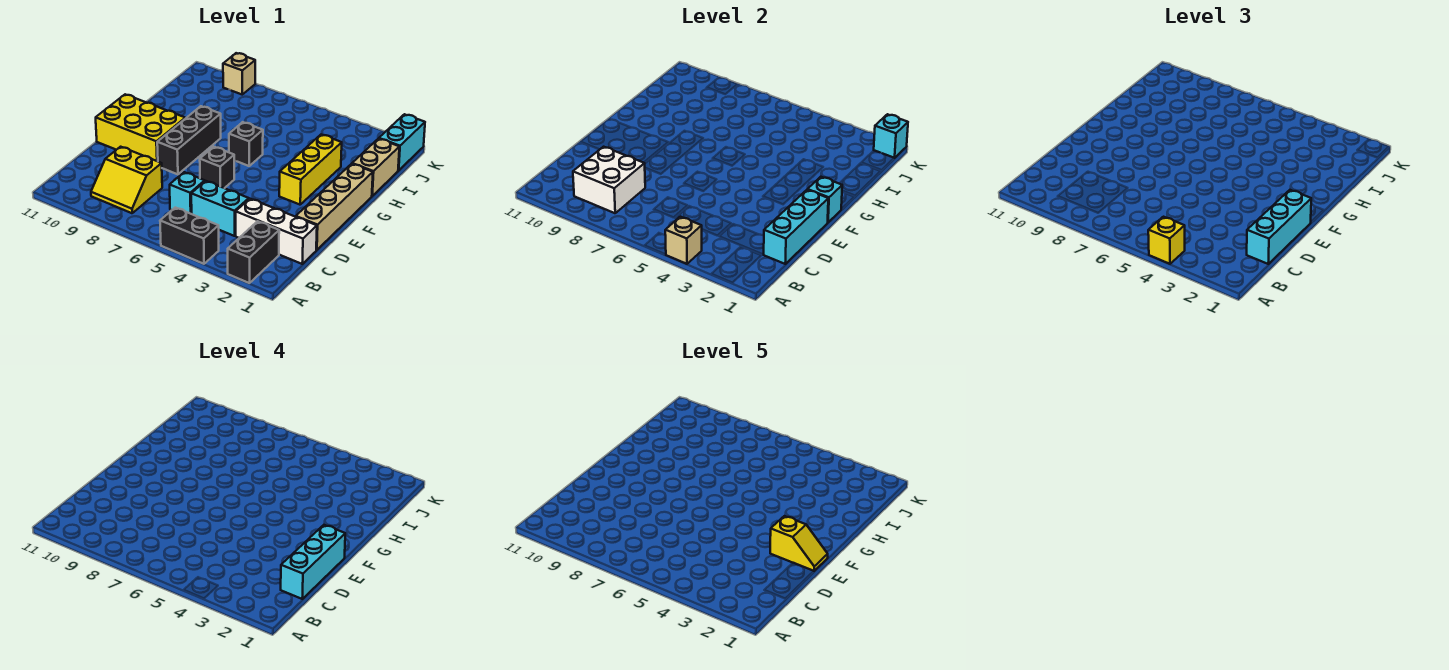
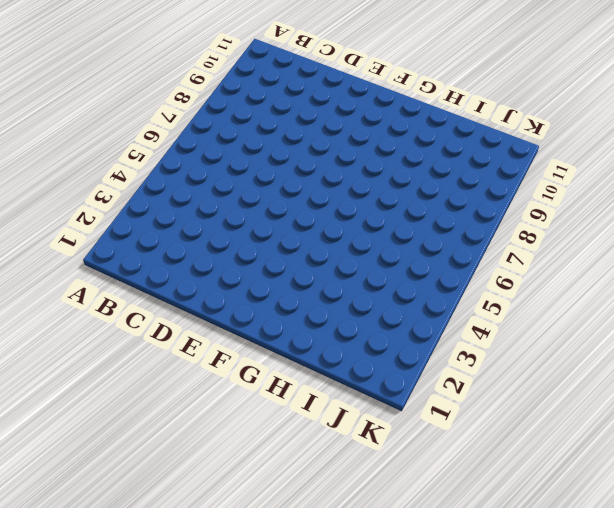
none -> black 1x2 brick [228,221,279,283]
none -> black 1x2 brick [160,208,219,264]
none -> yellow 2x2 slope [91,147,162,213]

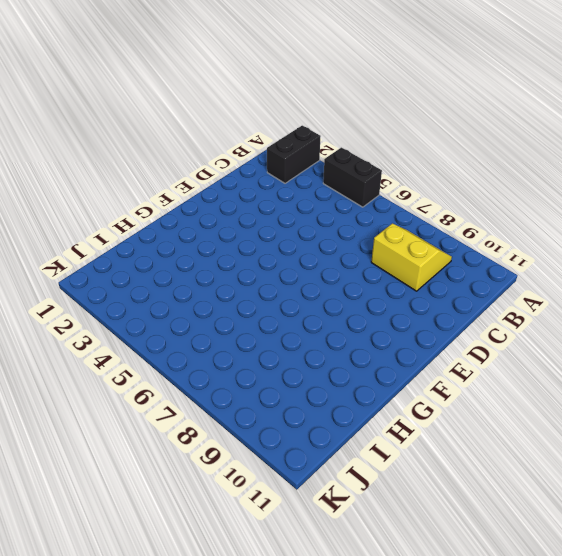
none -> white 1x3 brick [236,199,317,264]
none -> cyan 1x2 brick [191,181,249,236]
none -> cyan 1x1 brick [170,172,205,214]

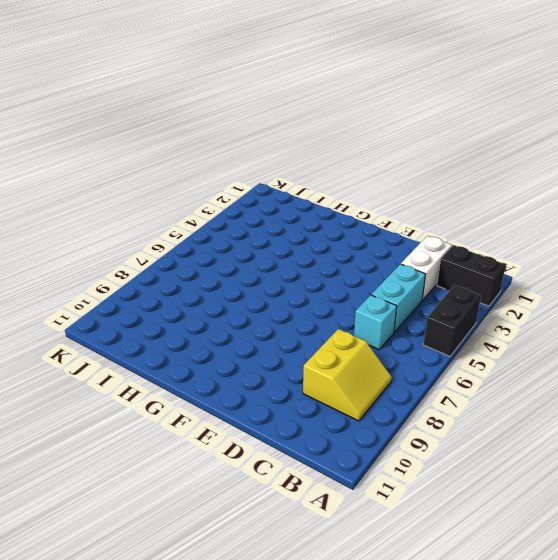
white 1x2 brick [401,236,452,300] -> white 1x3 brick [236,199,317,264]
none -> tan 1x4 brick [296,164,373,250]
none -> black 1x1 brick [200,147,234,188]
none -> black 1x3 brick [157,106,221,174]

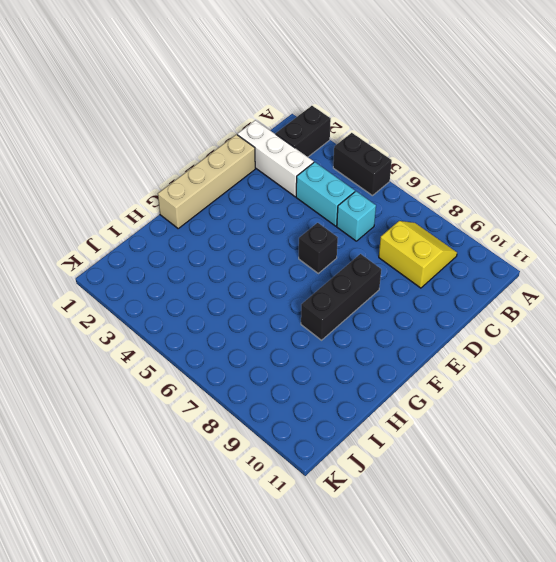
none -> yellow 2x3 brick [96,94,185,161]
none -> yellow 1x3 brick [279,135,342,205]
none -> black 1x1 brick [229,122,263,166]

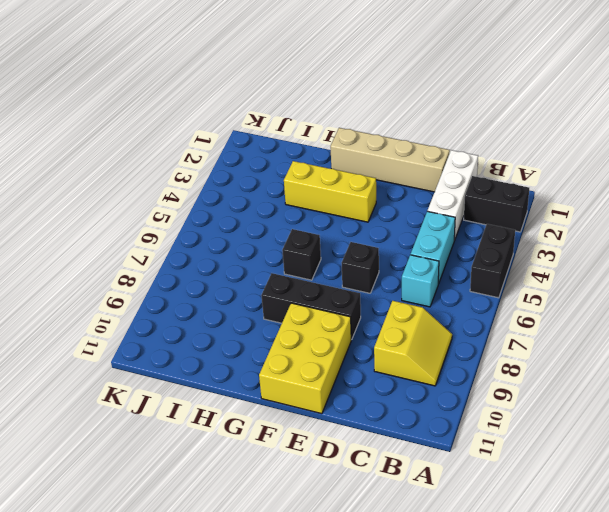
none -> tan 1x2 brick [352,139,399,196]
none -> cyan 1x2 brick [379,114,425,170]
none -> tan 1x1 brick [223,53,255,94]

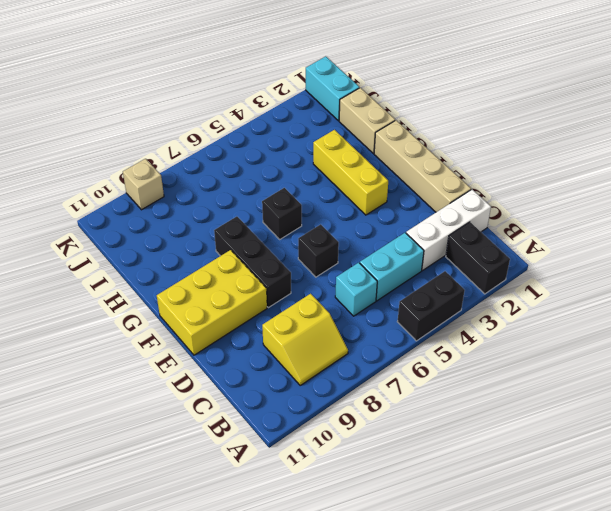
none -> tan 1x1 brick [665,217,702,264]
none -> white 2x2 brick [573,147,645,213]
none -> cyan 1x3 brick [764,190,828,264]

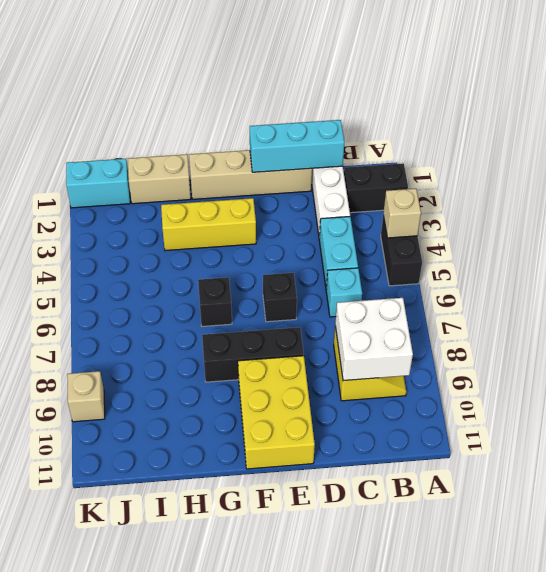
none -> cyan 1x1 brick [807,177,842,222]
none -> cyan 1x1 brick [874,114,908,158]
none -> yellow 1x1 brick [1148,217,1185,264]

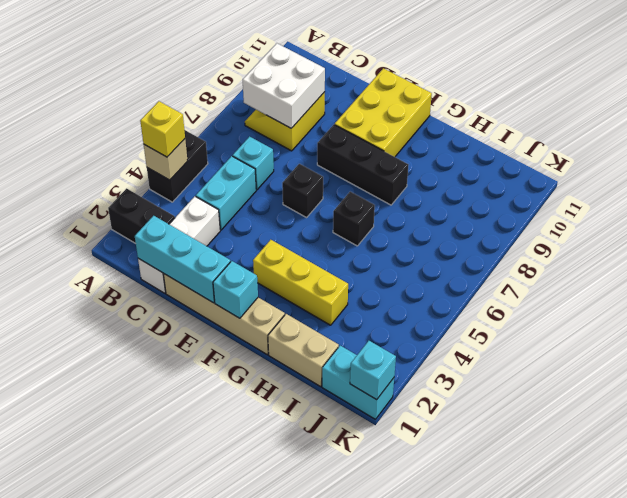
none -> tan 1x1 brick [223,53,255,94]
none -> cyan 1x3 brick [1247,190,1311,264]
none -> cyan 1x3 brick [281,525,345,599]

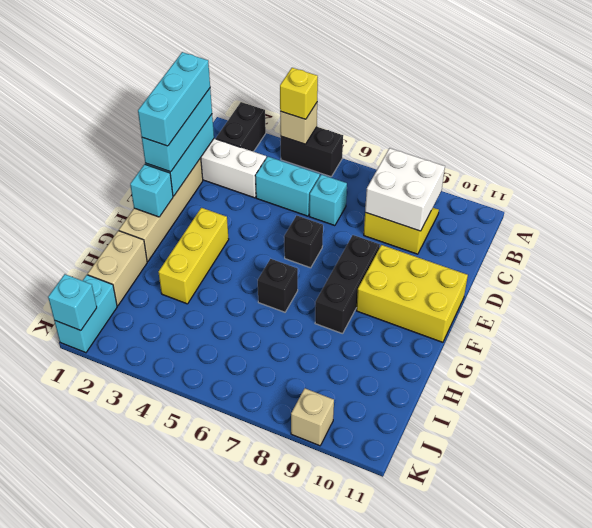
none -> yellow 1x2 slope [770,516,828,571]

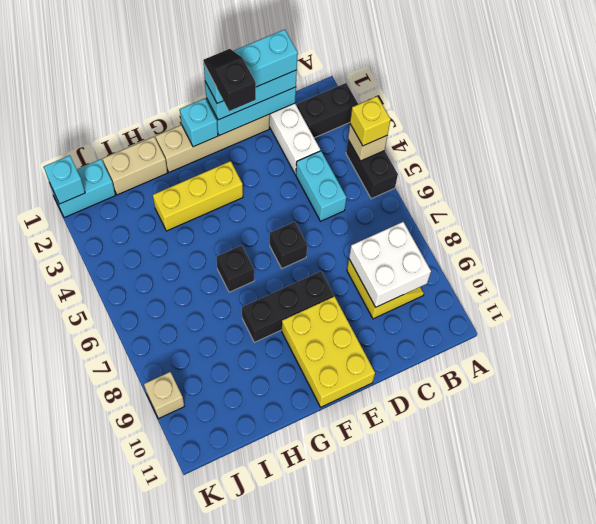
black 1x2 slope [203,49,256,111] -> yellow 1x2 slope [770,516,828,571]
none -> cyan 1x1 brick [170,172,205,214]

